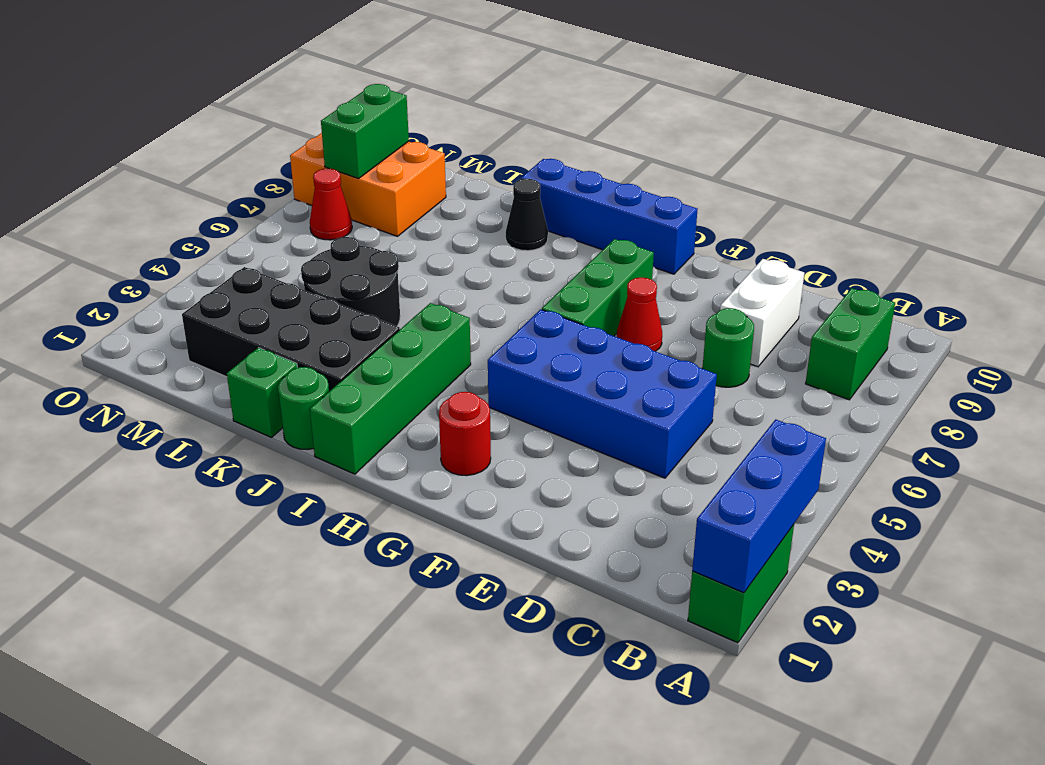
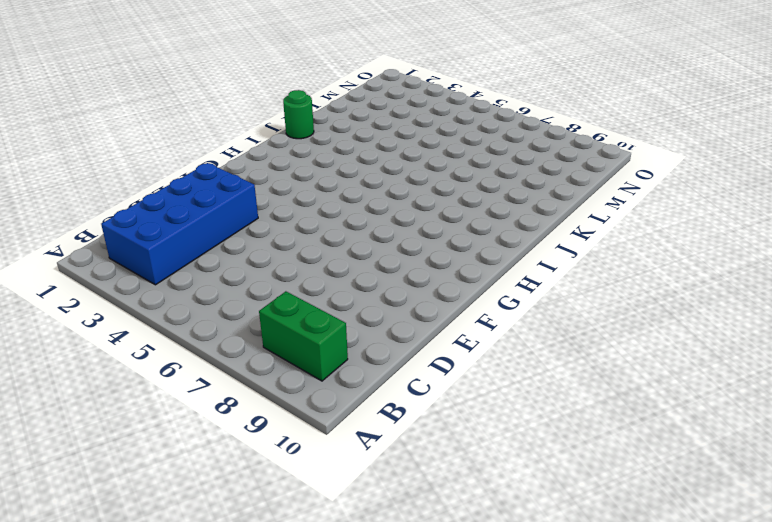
blue 2x4 brick [101,163,258,285] -> blue 2x4 brick moved to [488,309,717,478]
none -> green 1x2 brick [688,524,794,643]
none -> green 1x1 round brick [702,308,754,387]
none -> white 1x2 brick [720,259,804,367]

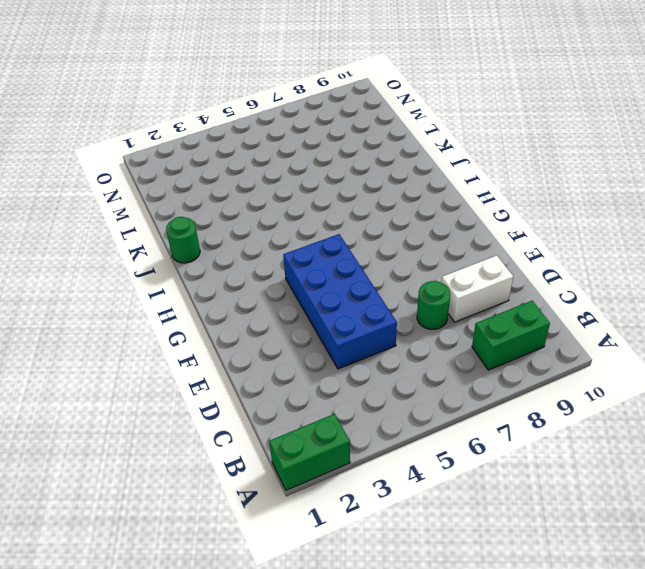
none -> red 1x1 cone [617,278,662,351]
none -> red 1x1 round brick [439,392,491,476]
none -> green 1x3 brick [542,239,654,336]

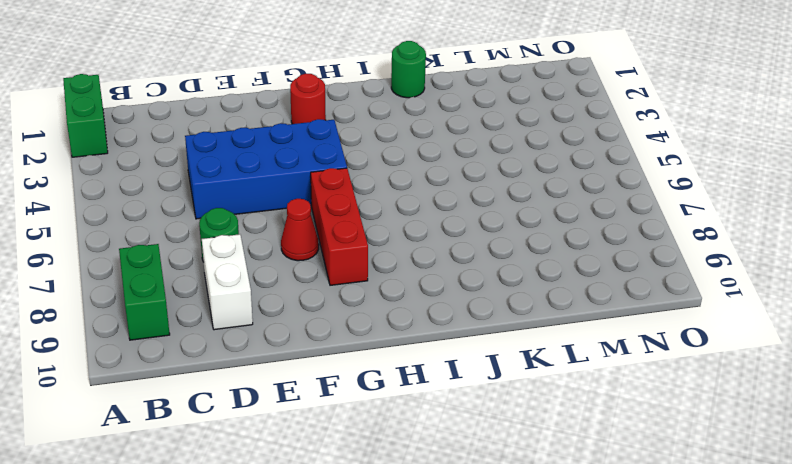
red 1x3 brick [311,168,368,285] -> green 1x3 brick [542,239,654,336]
none -> blue 1x4 brick [521,159,698,274]
none -> green 1x4 brick [310,303,471,474]
none -> black 2x4 brick [182,267,400,391]

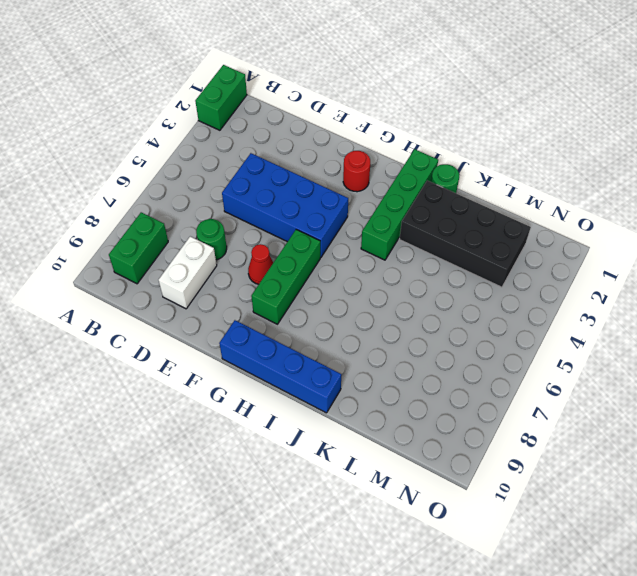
none -> black 1x1 cone [506,179,548,251]
none -> green 1x1 brick [227,348,297,437]
none -> black 2x2 round brick [301,237,400,326]

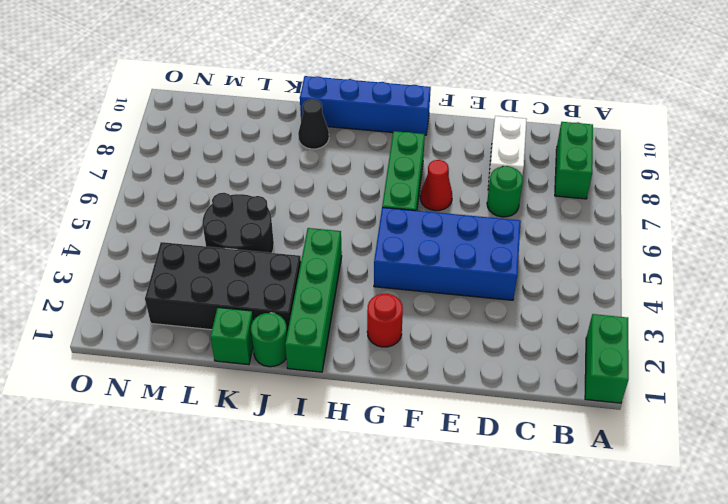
none -> orange 2x3 brick [290,133,446,236]
none -> red 1x1 cone [310,168,352,240]
none -> blue 1x3 brick [692,419,826,593]

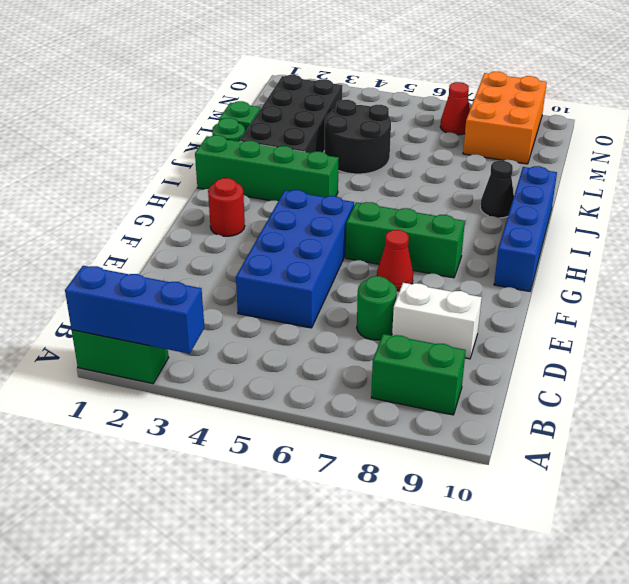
none -> green 1x2 brick [321,84,409,179]

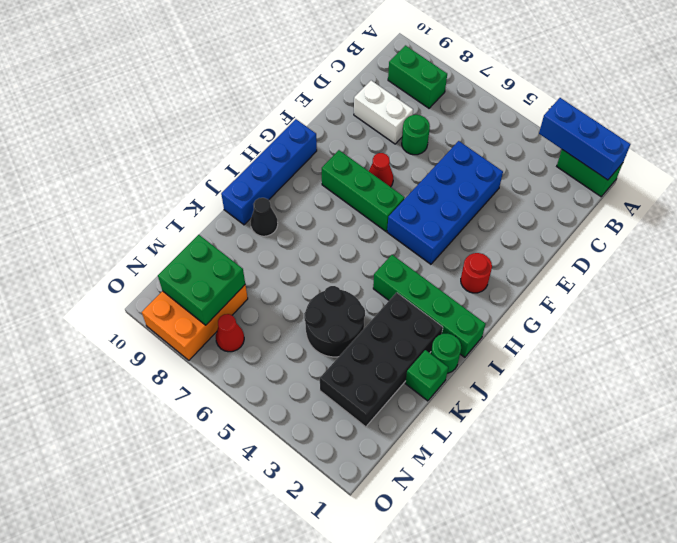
green 2x2 brick [158,235,245,325] -> green 1x2 brick [321,84,409,179]

